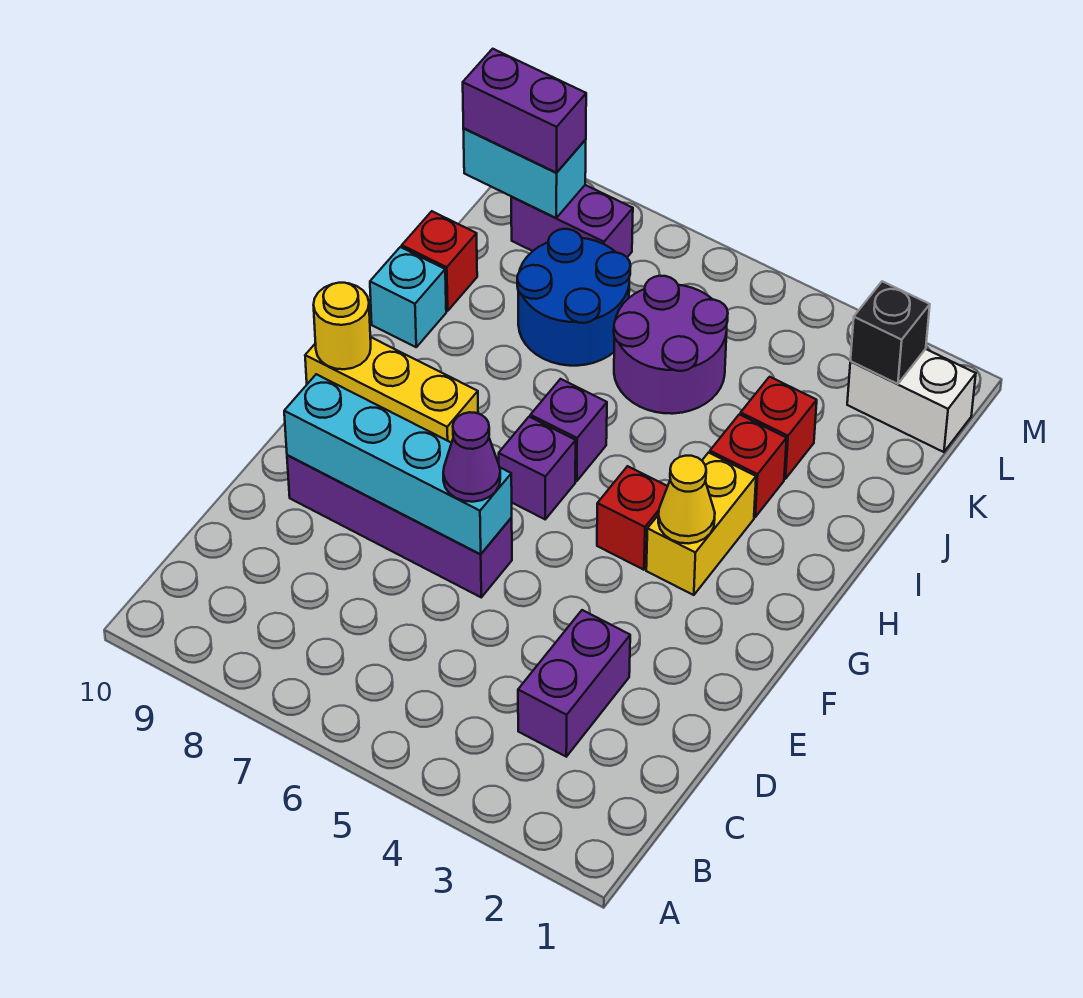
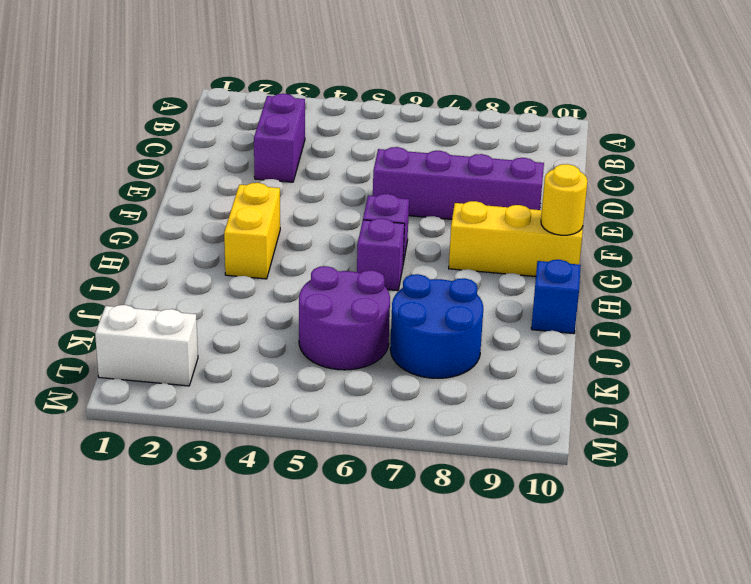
blue 1x1 brick [531,260,581,334] -> cyan 1x1 brick [370,247,446,347]
none -> red 1x1 brick [597,466,668,570]
none -> red 1x1 brick [710,414,787,517]
none -> red 1x1 brick [741,377,817,479]

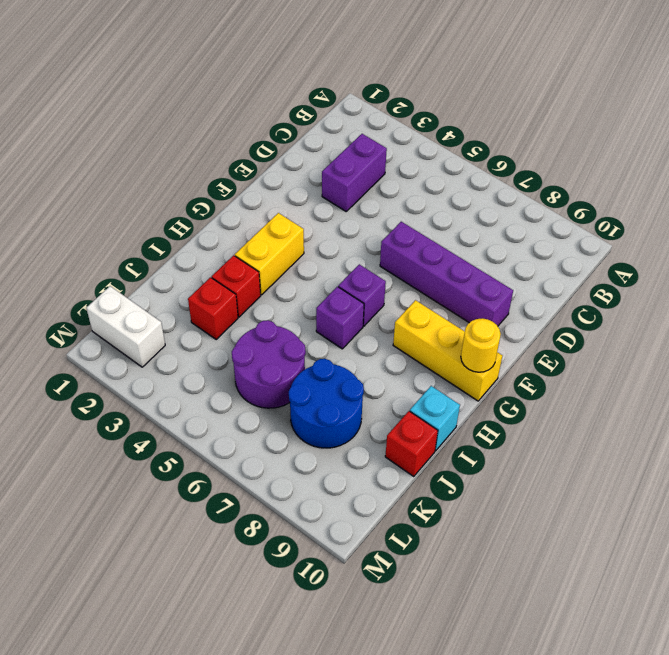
none -> red 1x1 brick [597,466,668,570]
none -> purple 1x2 brick [511,185,633,257]
none -> cyan 1x4 brick [284,374,512,554]

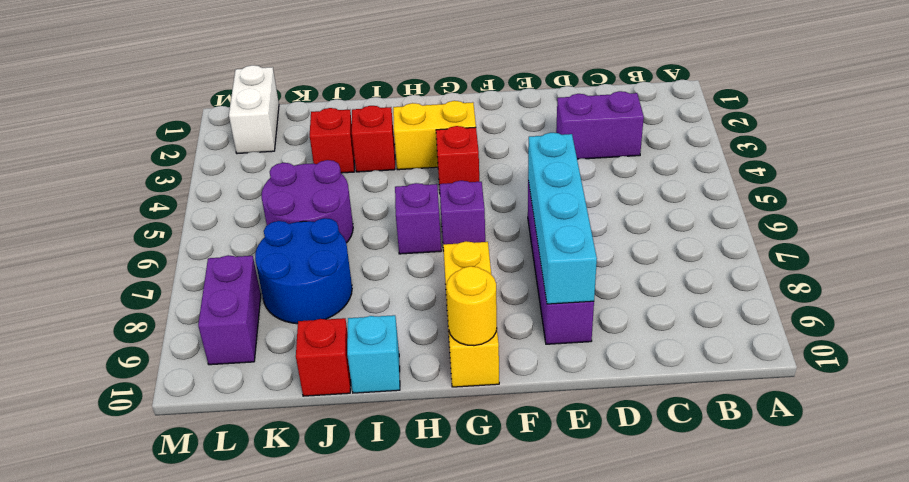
none -> yellow 1x1 cone [658,456,715,544]
none -> black 1x1 brick [850,281,930,384]
none -> cyan 1x2 brick [463,129,586,218]

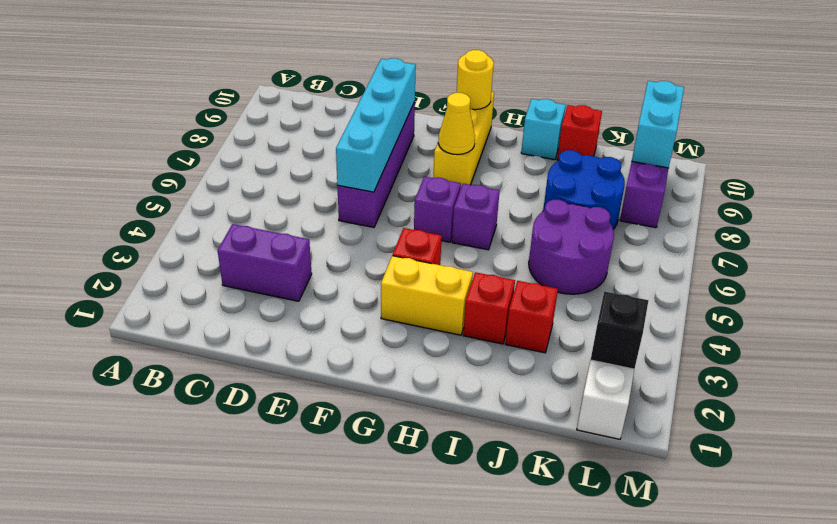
yellow 1x1 cone [438,93,475,155] -> yellow 1x1 cone moved to [658,456,715,544]
none -> purple 1x1 cone [443,412,500,502]
none -> purple 1x2 brick [463,49,586,173]

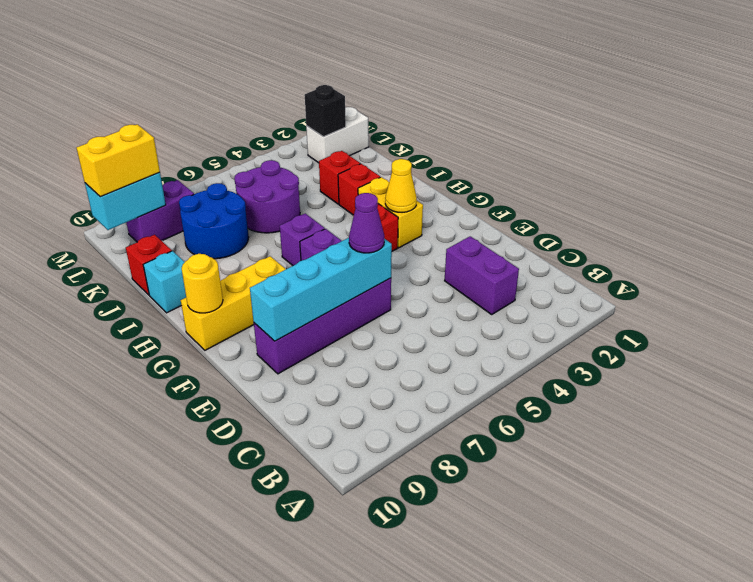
yellow 1x2 brick [77,124,160,197] -> purple 1x2 brick [463,49,586,173]

